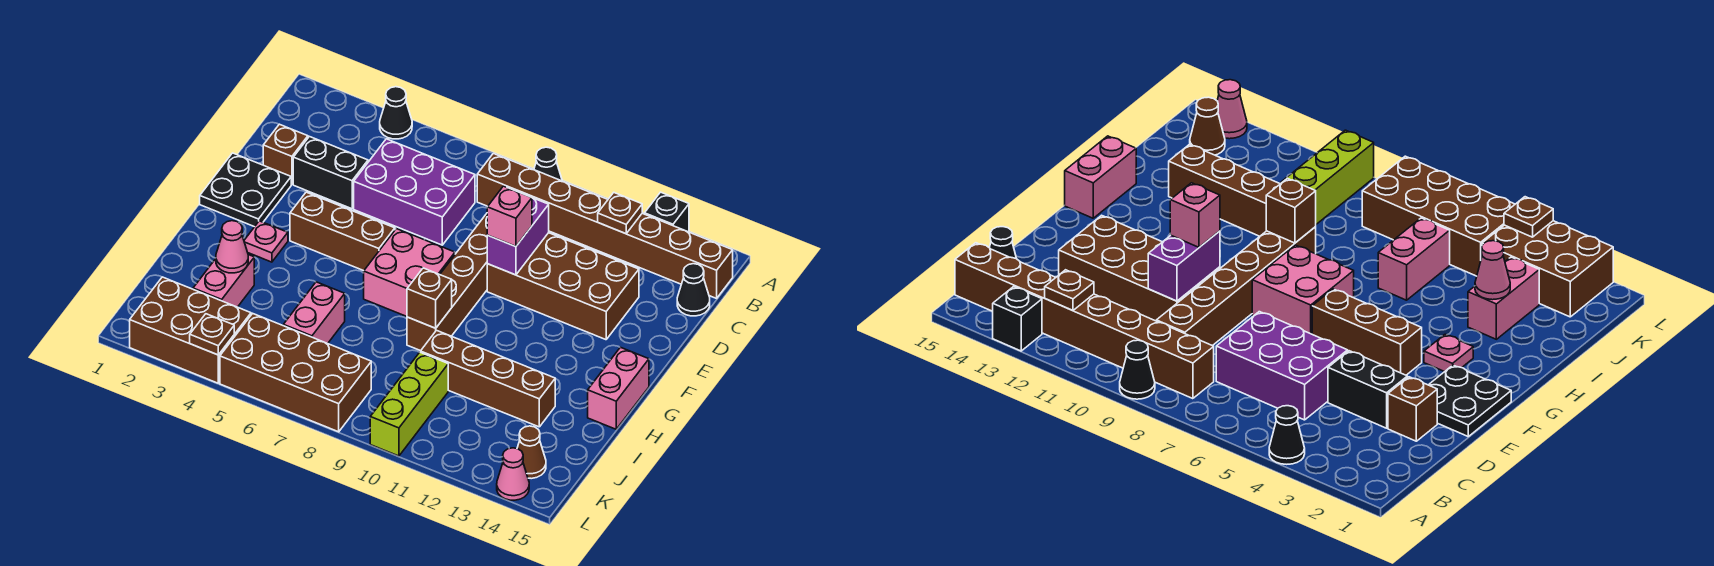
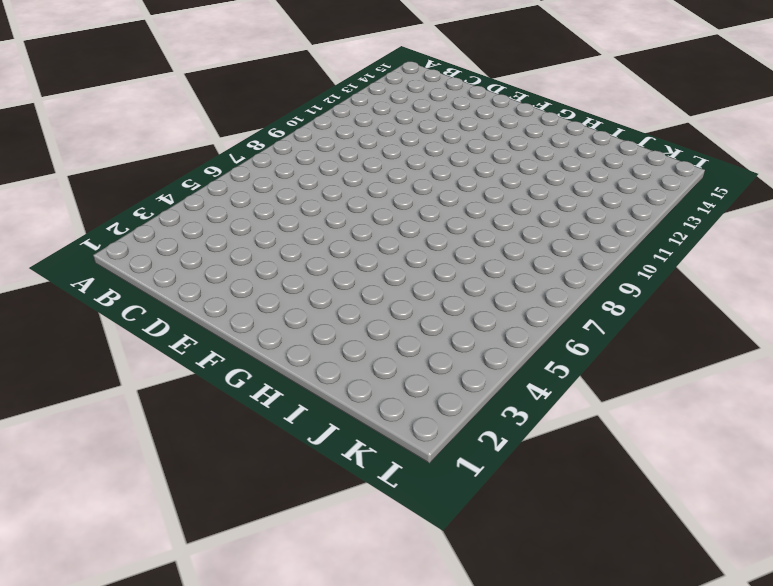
none -> black 1x1 cone [380,87,412,139]
none -> black 1x1 cone [534,147,562,181]
none -> black 1x1 brick [645,192,689,232]

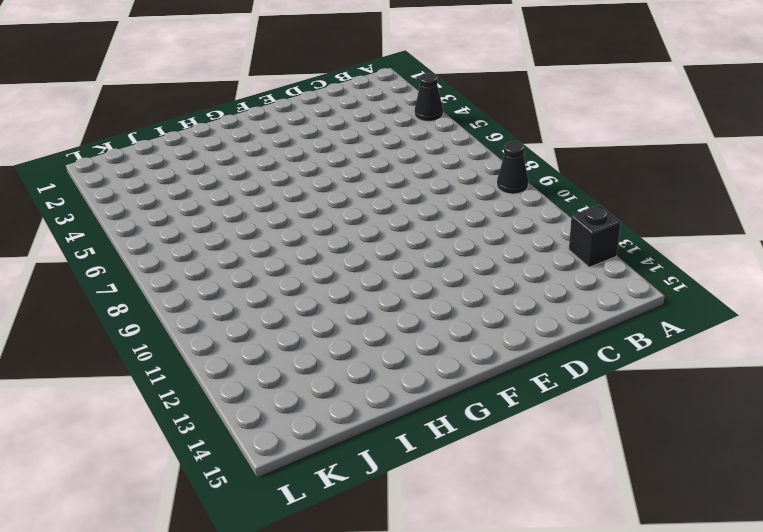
none -> brown 1x8 brick [477,153,733,298]
none -> purple 2x3 brick [354,139,475,245]
none -> brown 1x6 brick [407,214,487,351]

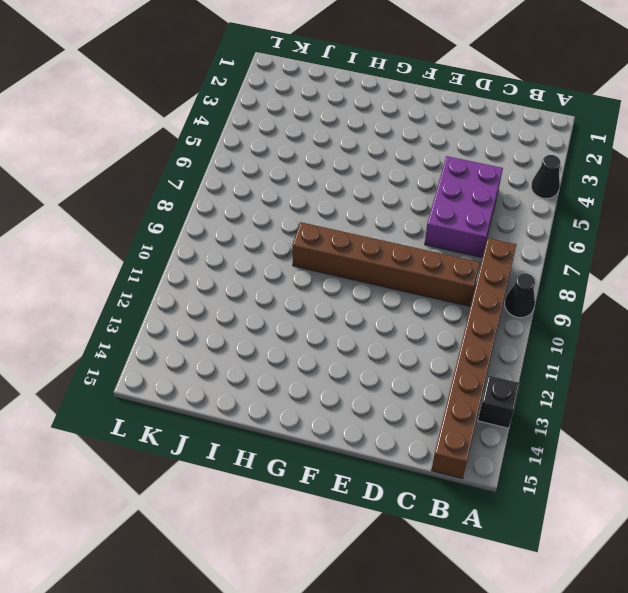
none -> black 1x1 cone [677,264,710,316]
none -> brown 1x1 brick [263,124,308,185]
none -> black 1x2 brick [293,137,368,209]

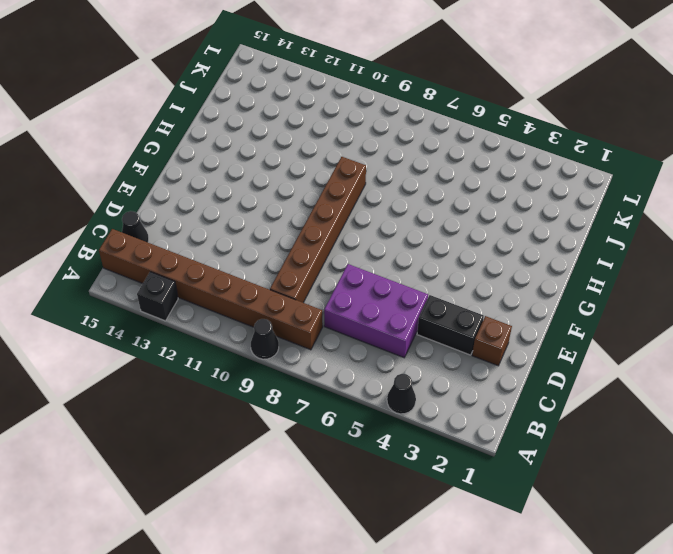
none -> brown 2x4 brick [487,233,639,340]
none -> black 2x2 plate [200,153,291,227]
none -> brown 1x3 brick [290,192,395,271]

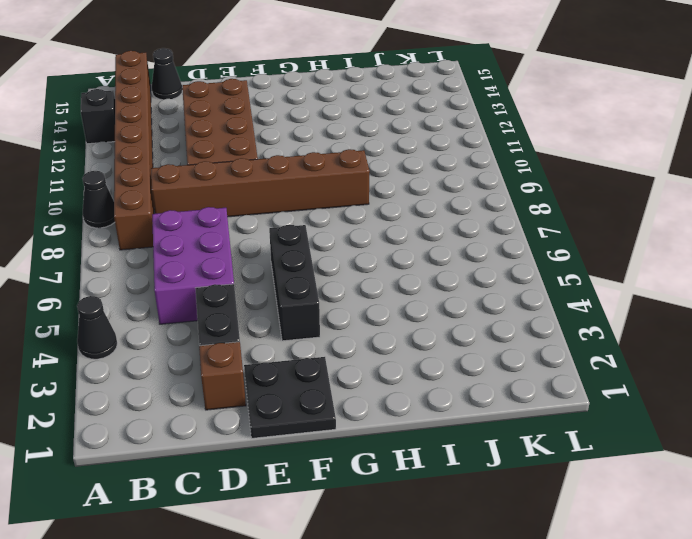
black 1x3 brick [269,225,320,341] -> brown 1x3 brick [290,192,395,271]
none -> pink 2x2 brick [364,229,455,316]
none -> pink 1x1 plate [244,221,288,262]
none -> pink 1x2 brick [588,347,649,429]

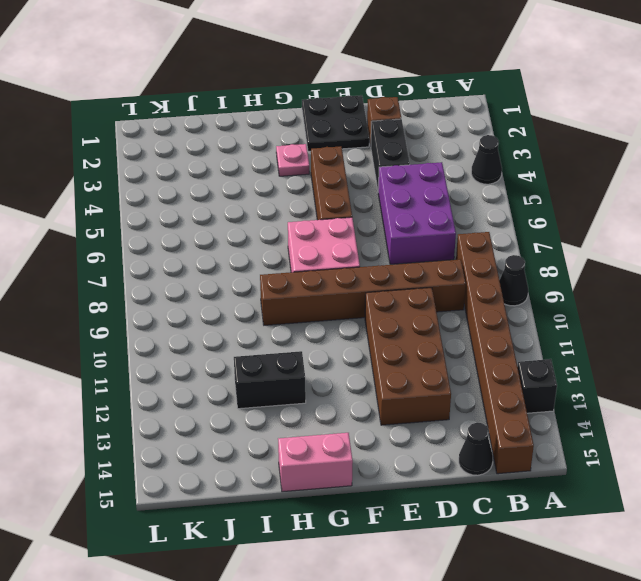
black 1x2 brick [234,351,306,409] -> brown 1x4 brick [421,330,555,427]
none -> pink 1x2 brick [193,255,254,307]
none -> pink 1x2 brick [283,282,345,344]
none -> lime 1x3 brick [370,352,448,456]

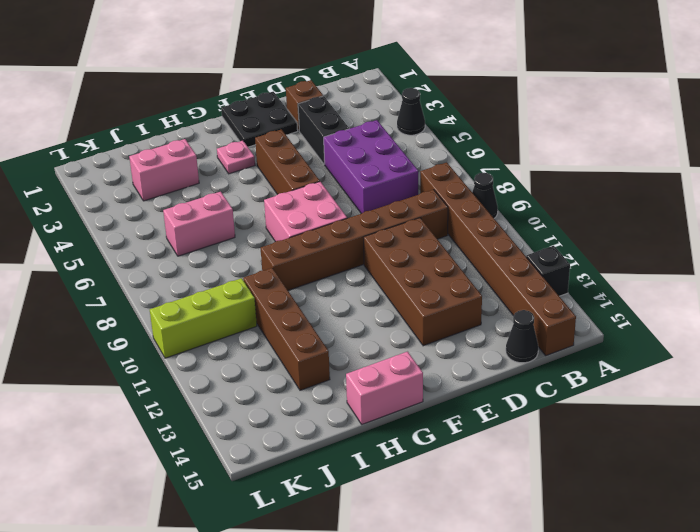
none -> brown 2x3 brick [130,277,251,383]
none -> brown 2x4 brick [220,313,371,432]
none -> brown 1x1 cone [517,426,546,479]

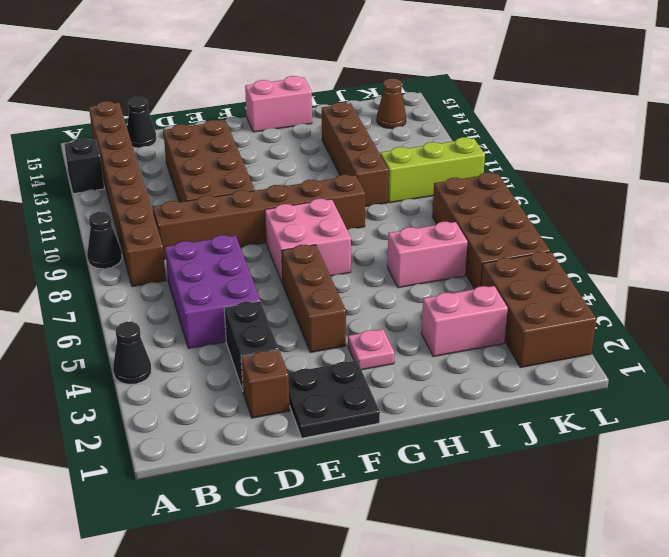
none -> pink 1x1 cone [497,448,529,500]
none -> brown 1x1 plate [598,193,642,234]
none -> purple 1x2 brick [487,198,549,275]

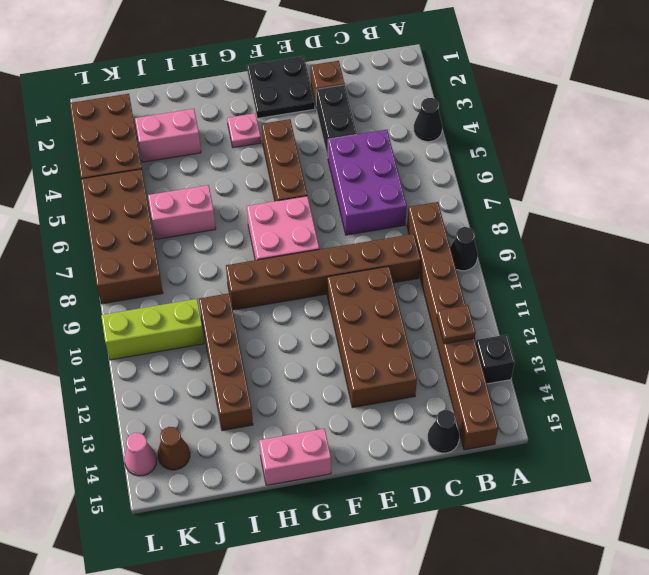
none -> purple 1x2 brick [487,198,549,275]
none -> brown 1x1 brick [407,268,452,328]
none -> pink 1x1 cone [216,221,248,273]

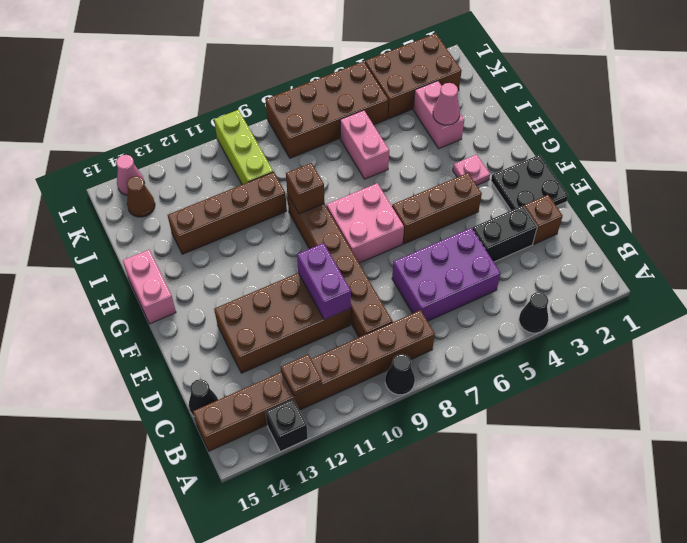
none -> brown 1x1 plate [190,314,234,355]
none -> pink 1x1 brick [487,186,532,247]

